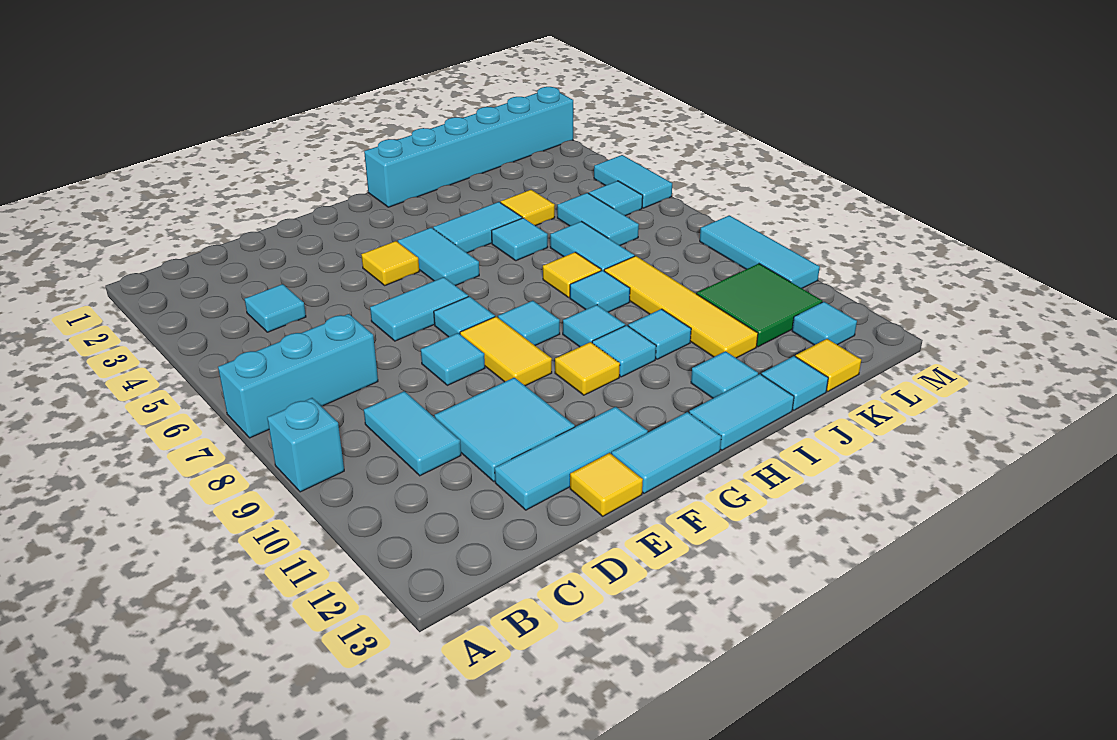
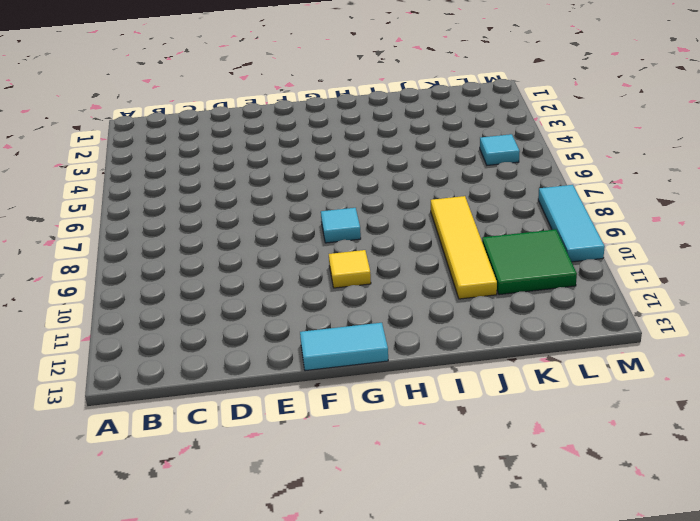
none -> cyan 1x3 brick [218,314,378,438]
none -> cyan 1x1 brick [267,398,344,492]
none -> cyan 1x1 tile [245,284,306,332]
none -> cyan 1x2 tile [364,391,461,476]

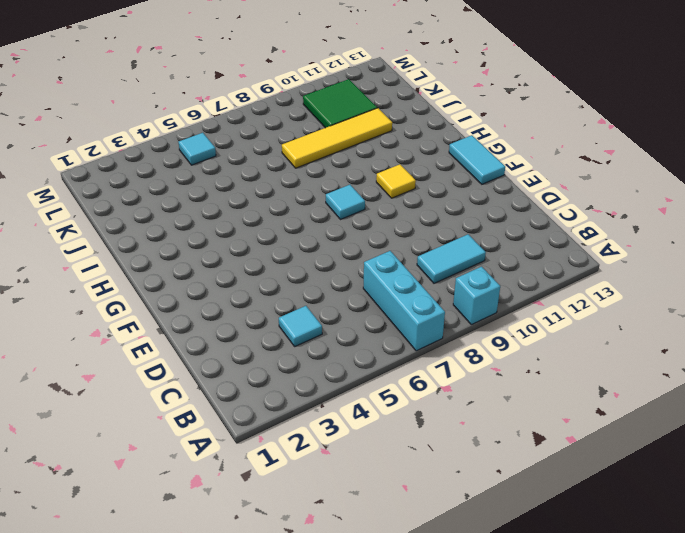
none -> cyan 2x2 tile [434,378,575,481]
none -> cyan 1x3 tile [495,407,648,510]
none -> cyan 1x2 tile [370,277,468,341]
none -> cyan 1x1 tile [421,333,485,385]

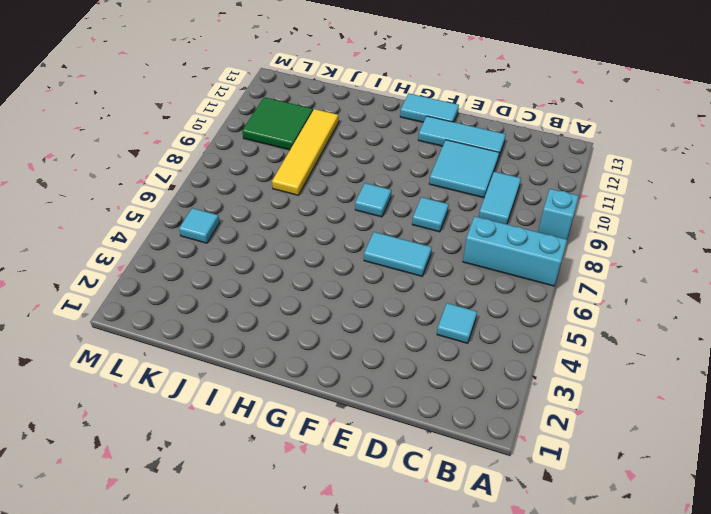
none -> yellow 1x1 tile [570,453,643,516]
none -> yellow 1x1 tile [361,241,419,285]
none -> cyan 1x1 tile [434,296,495,337]
none -> yellow 1x2 tile [460,317,552,386]

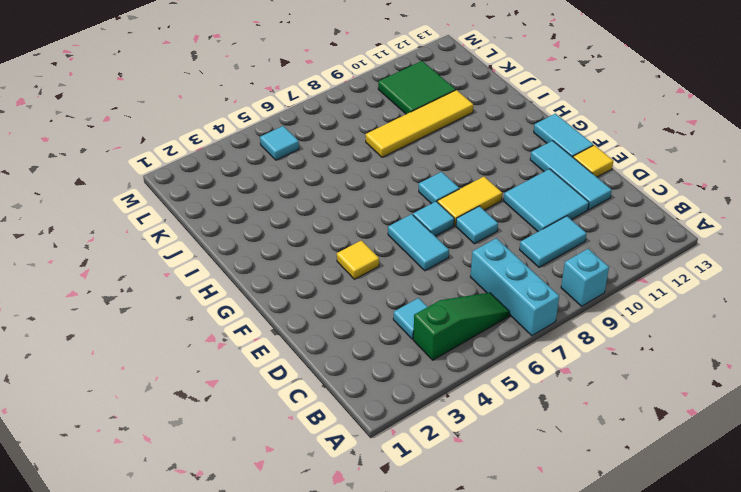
green 1x3 slope [413,293,510,360] -> none
none -> cyan 1x2 tile [398,228,479,286]
none -> yellow 1x1 tile [555,342,620,395]
none -> cyan 1x6 brick [364,87,573,207]
none -> cyan 1x2 tile [433,202,522,253]

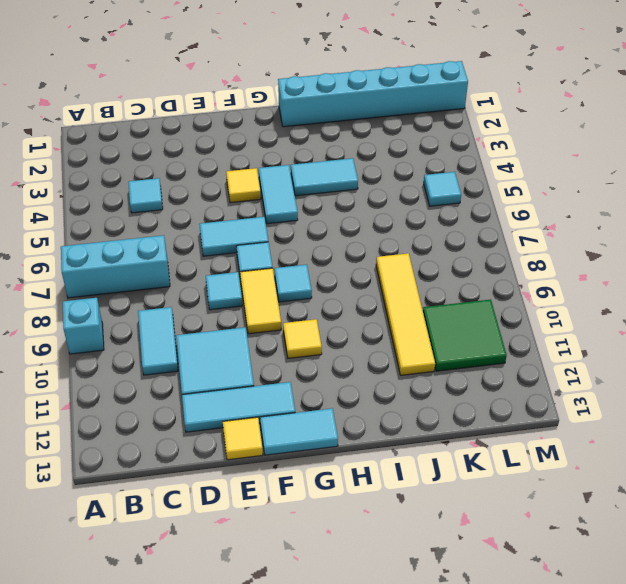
none -> cyan 1x1 tile [563,305,625,347]
none -> cyan 1x1 tile [592,325,656,377]
none -> cyan 1x2 tile [689,374,794,450]
none -> cyan 1x1 tile [492,218,548,261]

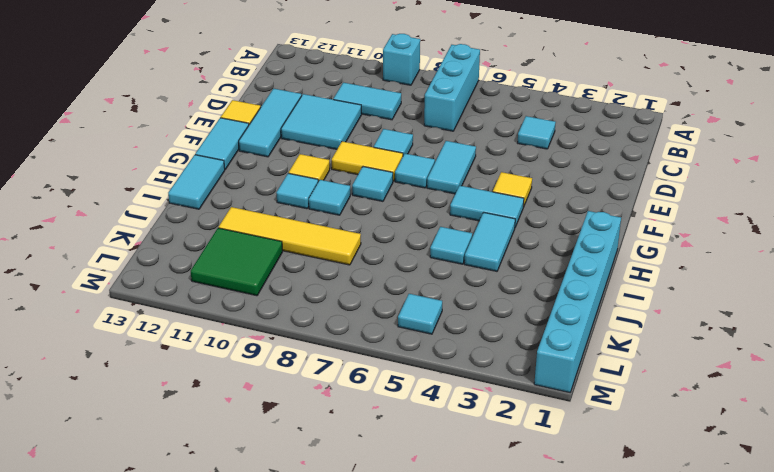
none -> yellow 1x1 tile [543,252,601,297]
none -> cyan 1x1 tile [570,270,630,312]
none -> cyan 1x1 tile [628,309,691,359]
none -> cyan 1x1 tile [691,351,758,398]

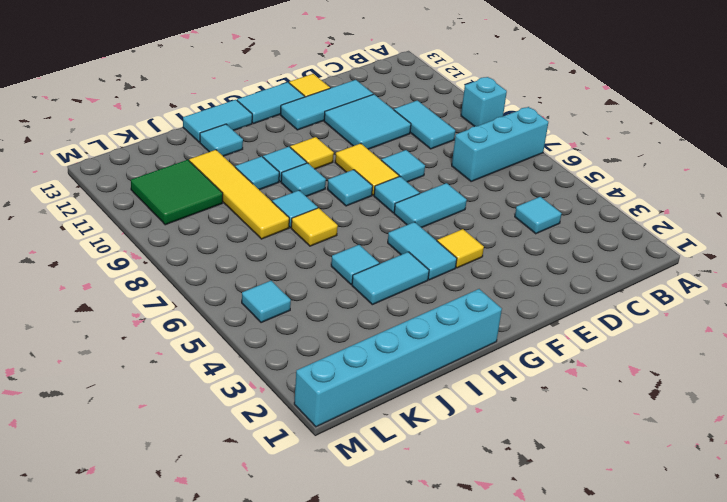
none -> yellow 1x1 tile [501,190,555,226]
none -> cyan 1x2 tile [550,221,635,271]
none -> cyan 1x1 tile [761,356,828,410]
none -> cyan 1x2 tile [557,193,639,245]

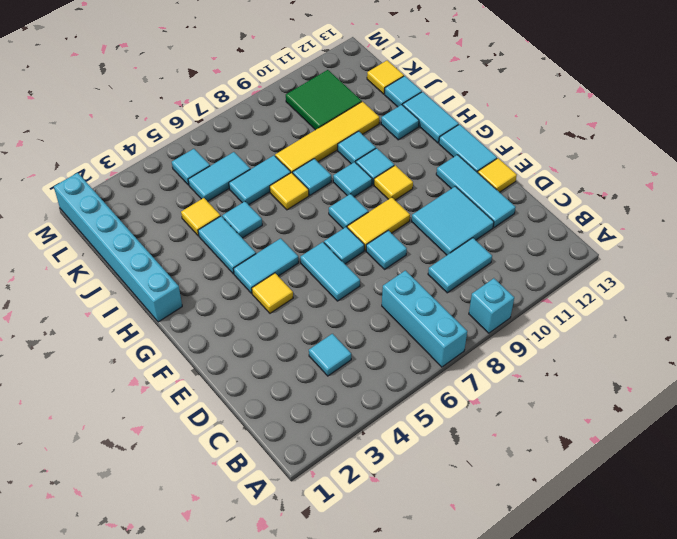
none -> cyan 1x1 tile [792,302,857,345]
none -> cyan 1x2 tile [594,155,672,208]
none -> cyan 1x3 tile [700,215,820,288]

